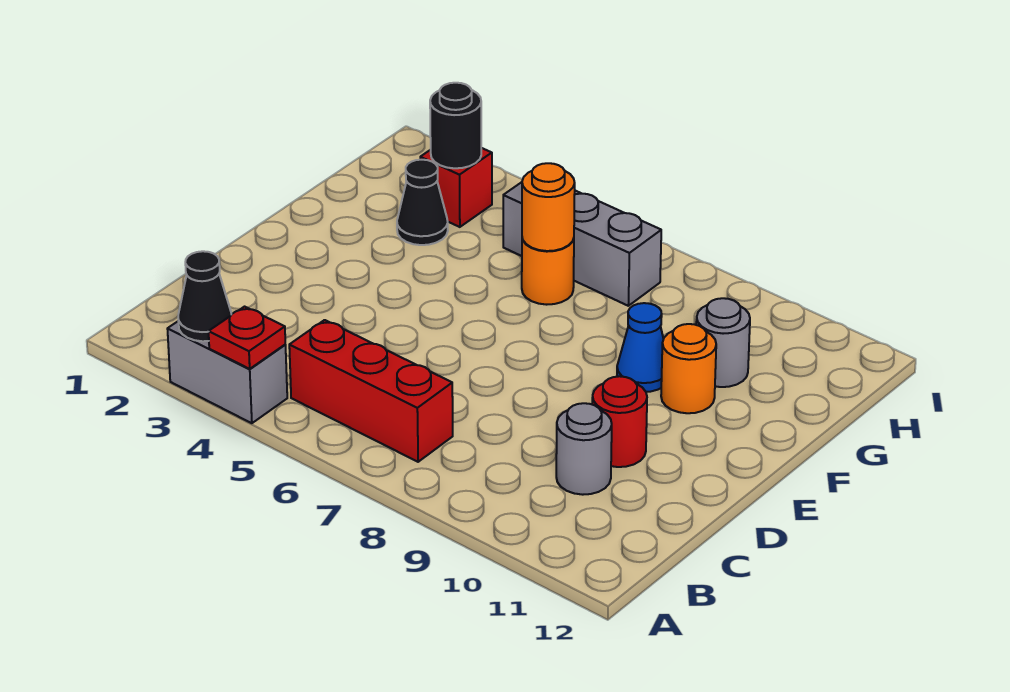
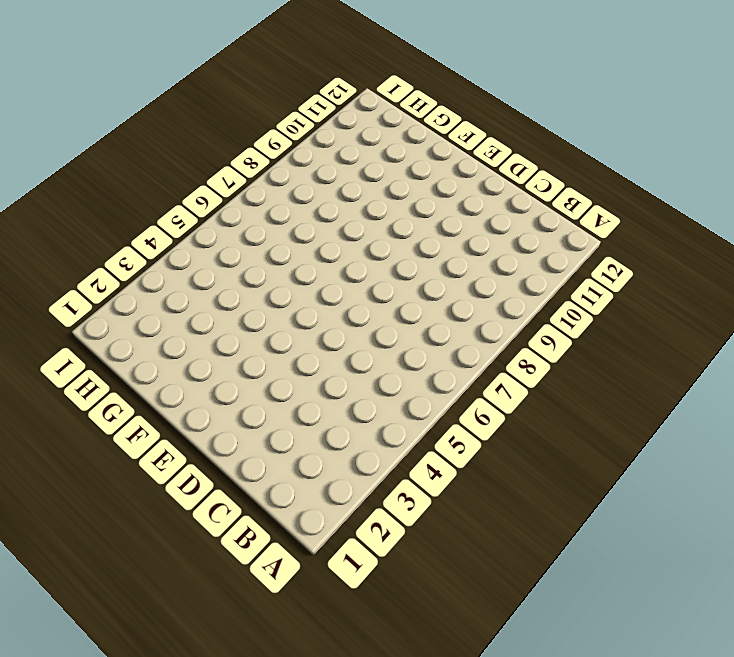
none -> grey 1x2 brick [168,322,287,423]
none -> red 1x3 brick [289,320,453,462]
none -> grey 1x1 round brick [556,403,612,495]

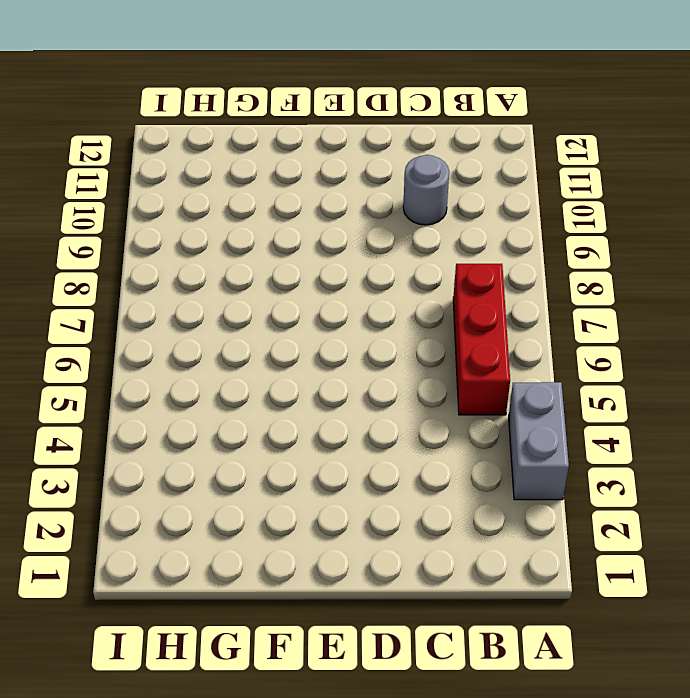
none -> red 1x1 round brick [592,376,647,467]
none -> blue 1x1 cone [617,303,663,392]
none -> orange 1x1 round brick [661,324,716,413]

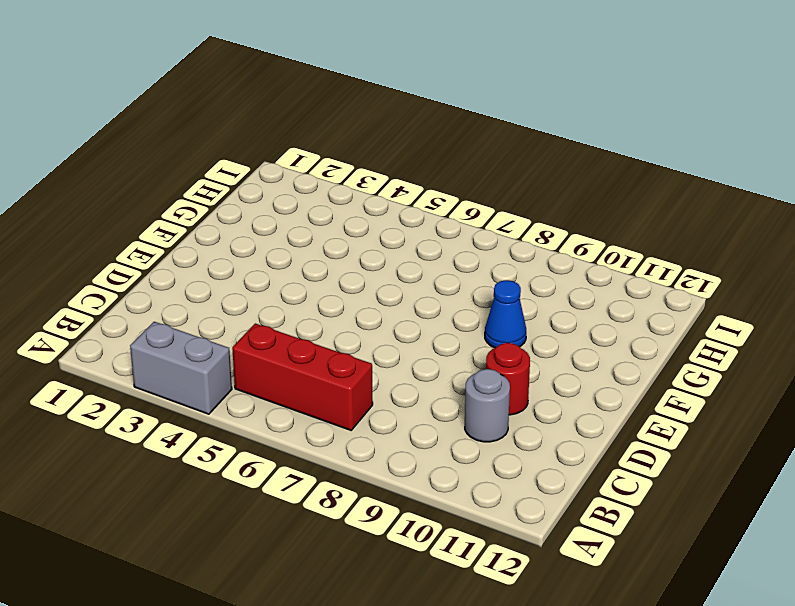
none -> orange 1x1 round brick [661,324,716,413]
none -> black 1x1 cone [397,160,448,245]
none -> orange 1x1 round brick [522,239,574,305]

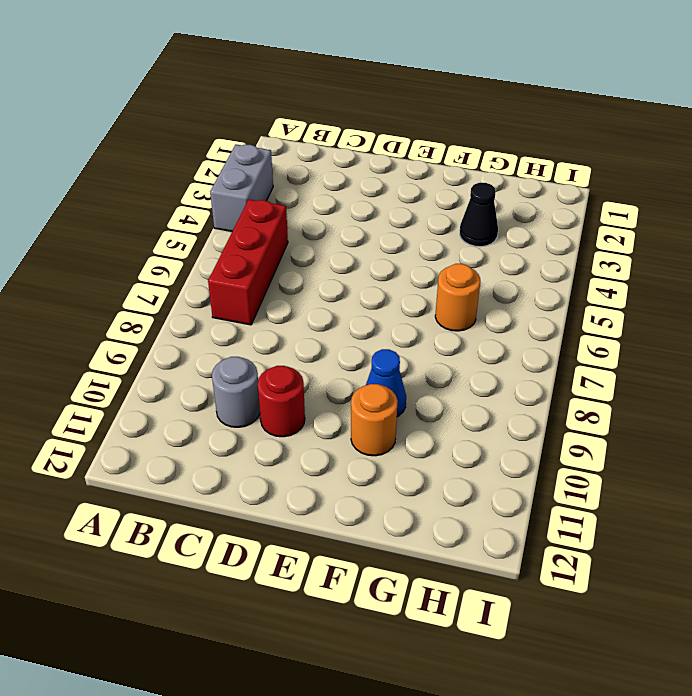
none -> grey 1x1 round brick [696,298,750,387]
none -> red 1x1 brick [420,148,492,227]
none -> grey 1x3 brick [503,182,661,306]

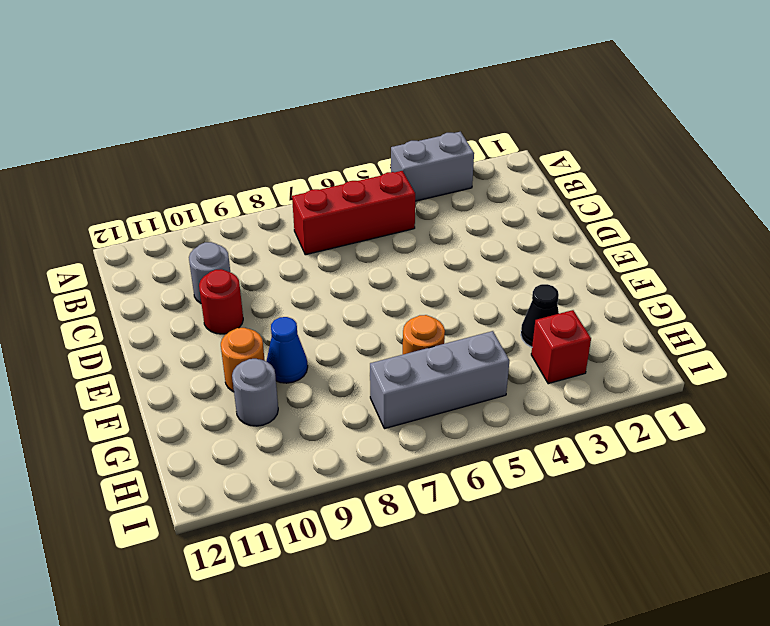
none -> black 1x1 cone [178,251,231,341]
none -> red 1x1 plate [209,307,285,369]
none -> orange 1x1 round brick [522,163,575,251]

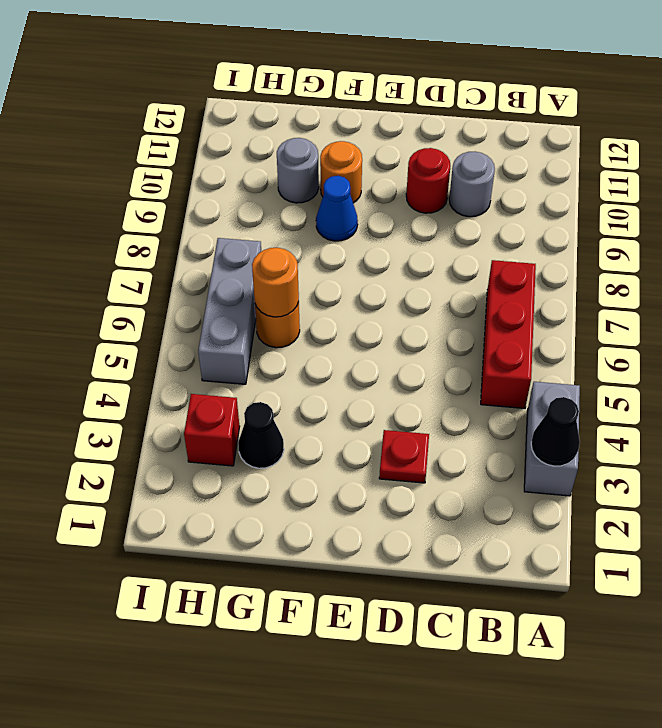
red 1x1 plate [379,430,429,483] -> red 1x1 plate moved to [209,307,285,369]
none -> black 1x1 round brick [430,83,481,168]

